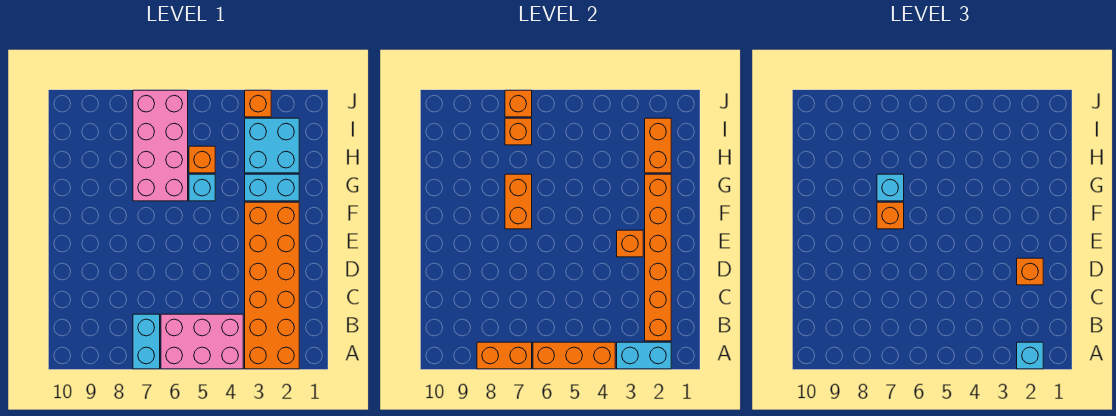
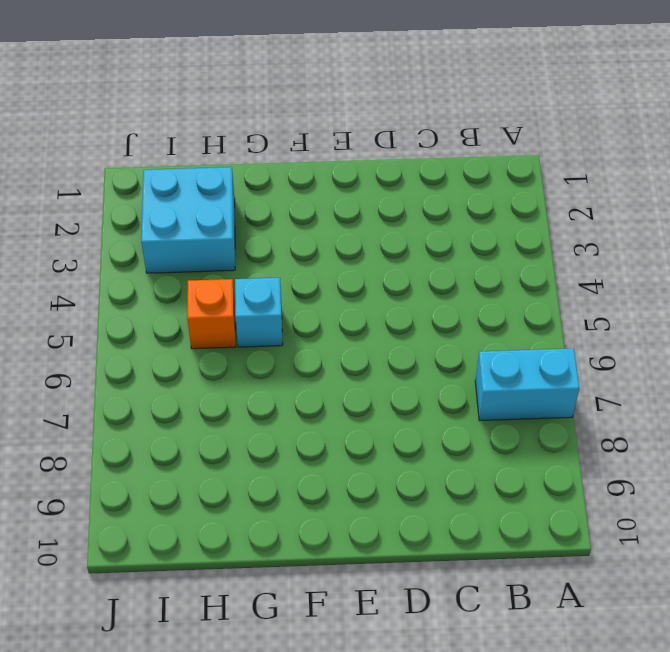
none -> orange 2x6 brick [245,202,299,369]
none -> pink 2x3 brick [161,314,243,369]
none -> cyan 1x2 brick [245,174,299,201]

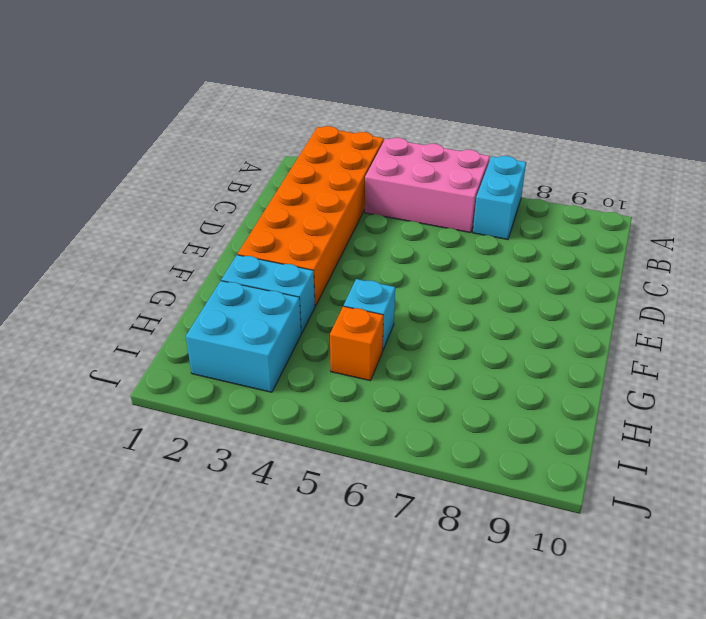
none -> pink 2x4 brick [133,90,188,201]
none -> orange 1x1 brick [245,90,271,117]
none -> cyan 1x2 brick [617,342,671,369]

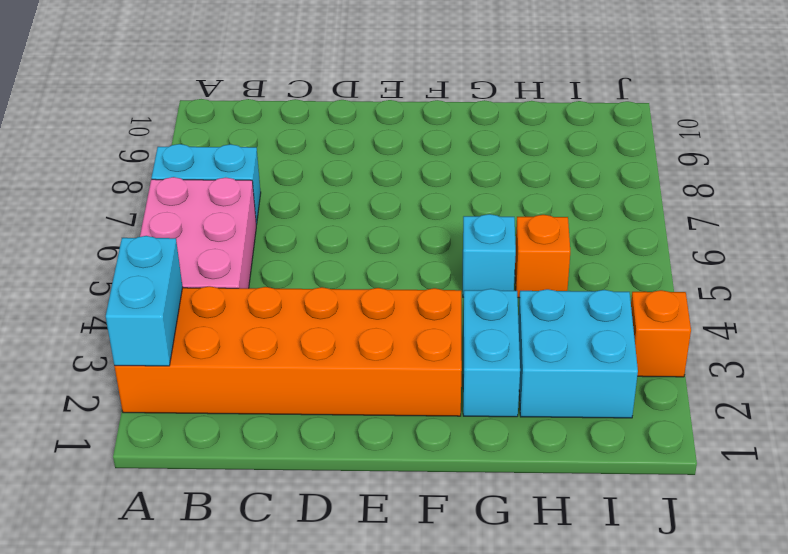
none -> pink 2x4 brick [133,90,188,201]
none -> orange 1x3 brick [533,342,615,369]
none -> orange 1x2 brick [477,342,532,369]

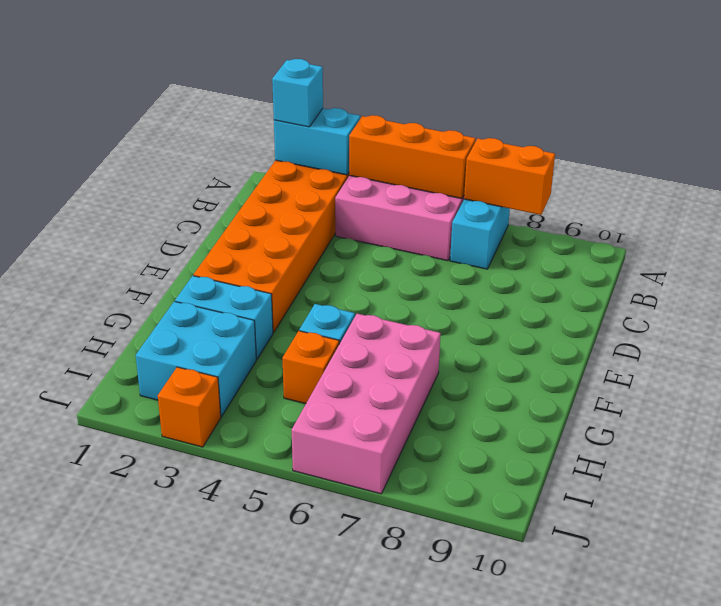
none -> orange 1x6 brick [645,174,671,341]
none -> orange 1x1 brick [617,230,643,257]
none -> orange 1x2 brick [505,174,532,229]

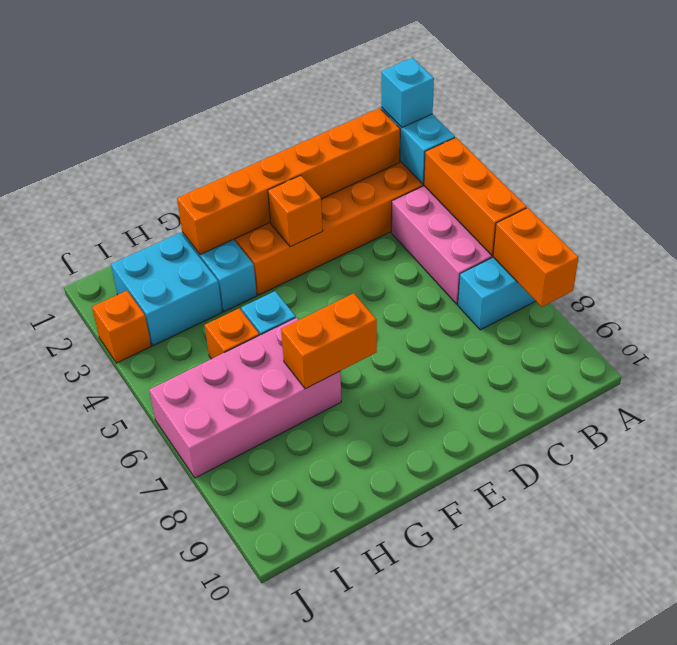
none -> orange 1x2 brick [645,118,671,173]
none -> orange 1x1 brick [505,118,532,145]
none -> orange 1x1 brick [505,90,532,117]

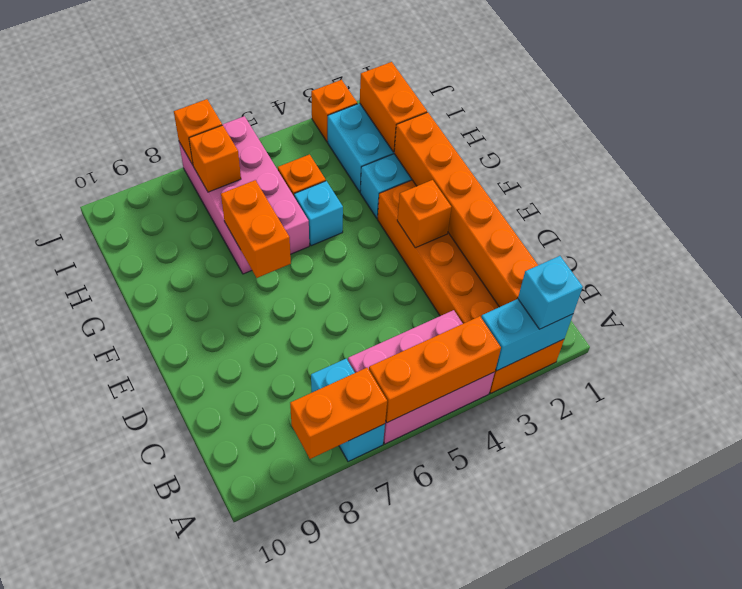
none -> orange 1x1 brick [1017,258,1043,285]
none -> orange 1x1 brick [877,202,904,229]
none -> cyan 1x1 brick [877,174,904,201]

